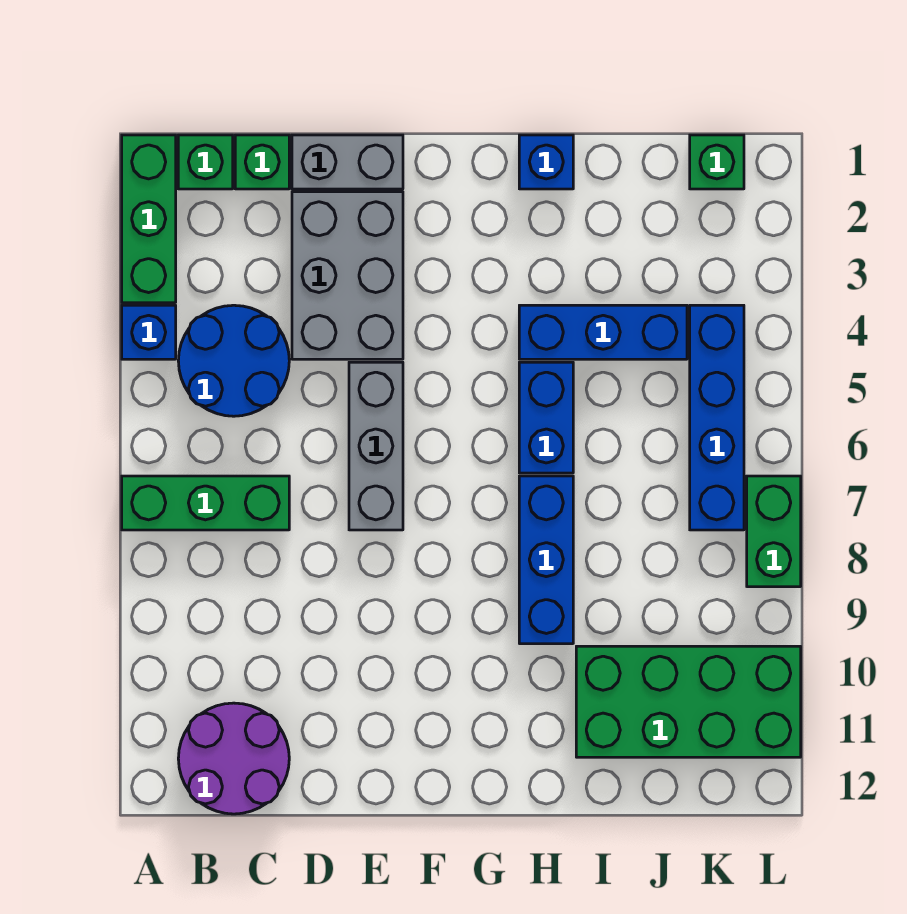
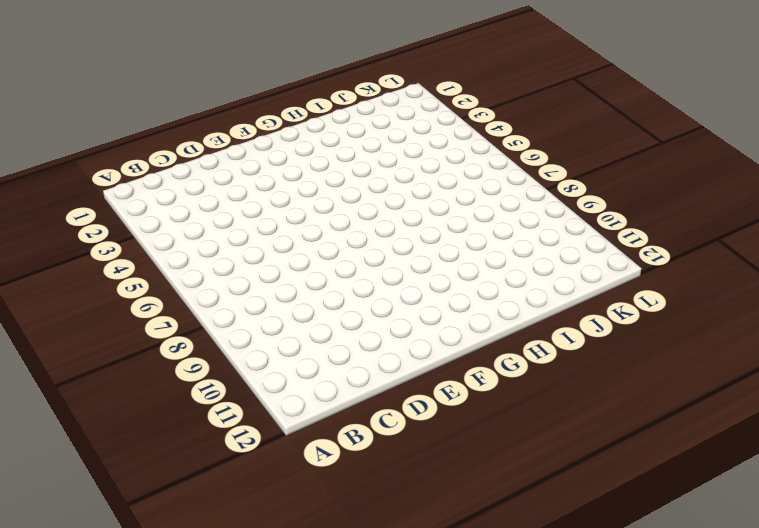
none -> green 1x3 brick [122,135,176,303]
none -> blue 1x1 brick [122,305,176,359]
none -> green 1x3 brick [122,476,289,530]

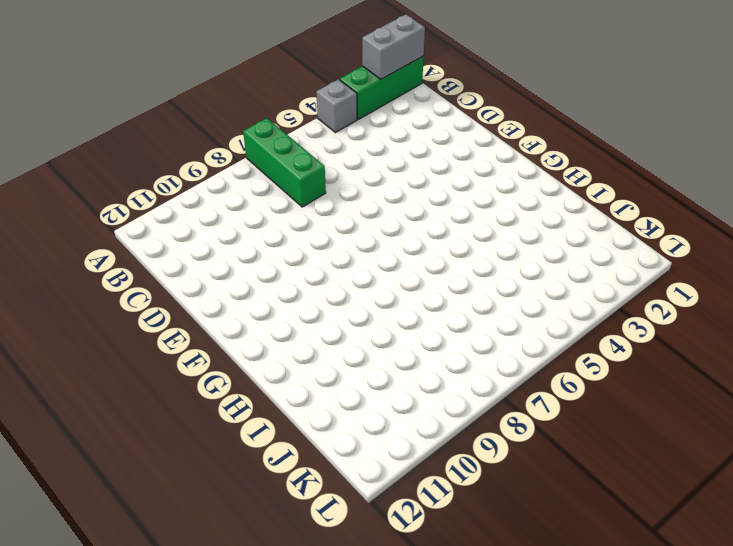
grey 1x2 brick [362,14,425,79] -> grey 1x2 brick turned to [292,135,403,189]
grey 1x1 brick [316,79,357,133] -> blue 1x1 brick [122,305,176,359]
none -> green 1x1 brick [178,135,233,189]
none -> blue 2x2 round brick [178,305,289,416]
none -> purple 2x2 round brick [178,703,289,814]

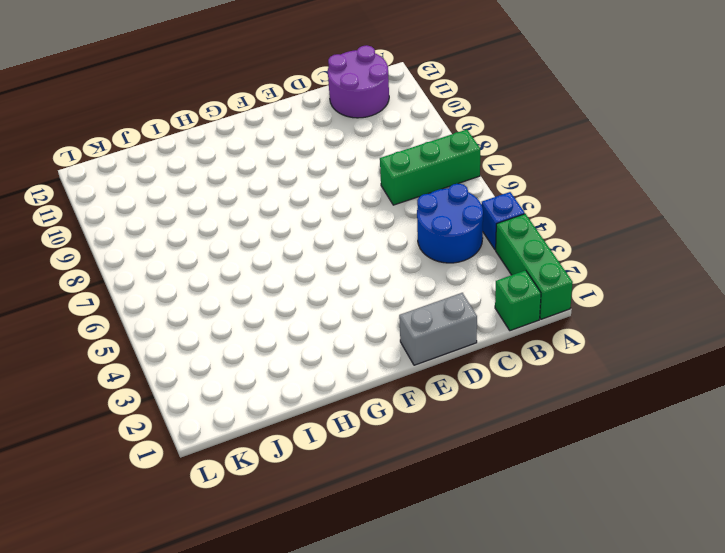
none -> green 1x1 brick [235,135,289,189]
none -> grey 2x3 brick [292,192,403,359]
none -> grey 1x3 brick [349,362,403,530]

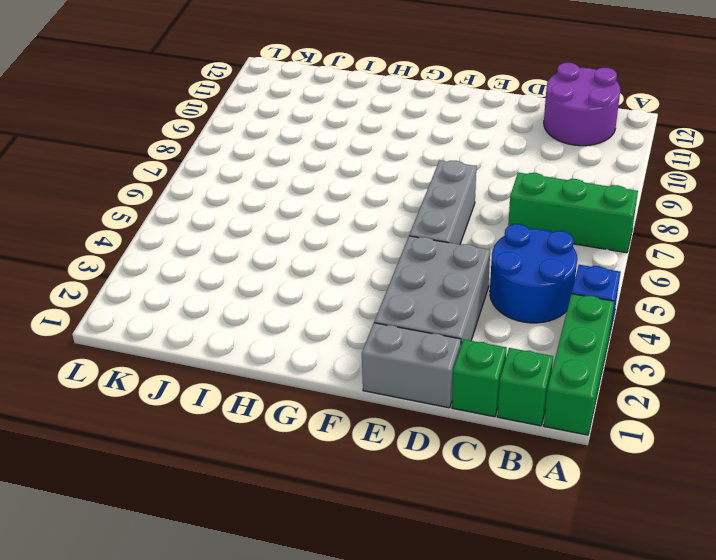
none -> blue 1x1 brick [519,135,573,189]
none -> blue 1x3 brick [519,305,687,359]
none -> blue 1x2 brick [519,362,573,473]

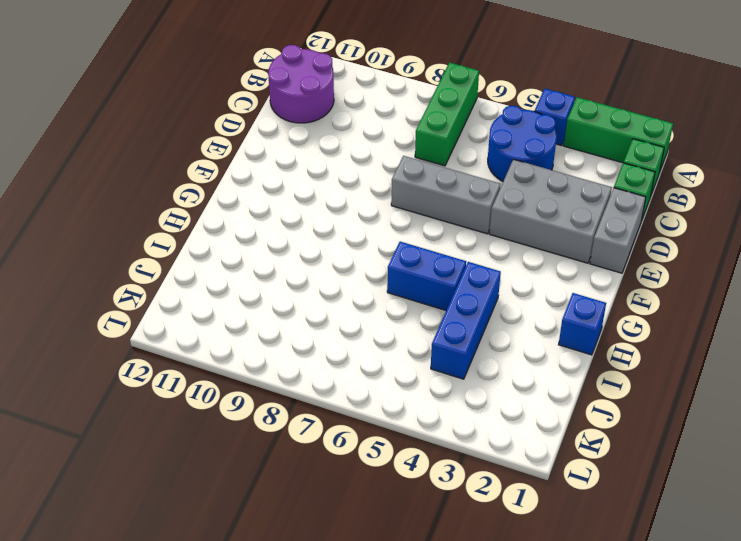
none -> blue 1x3 brick [519,476,573,644]
none -> green 2x4 brick [576,646,801,757]
none -> green 1x1 brick [690,135,744,189]

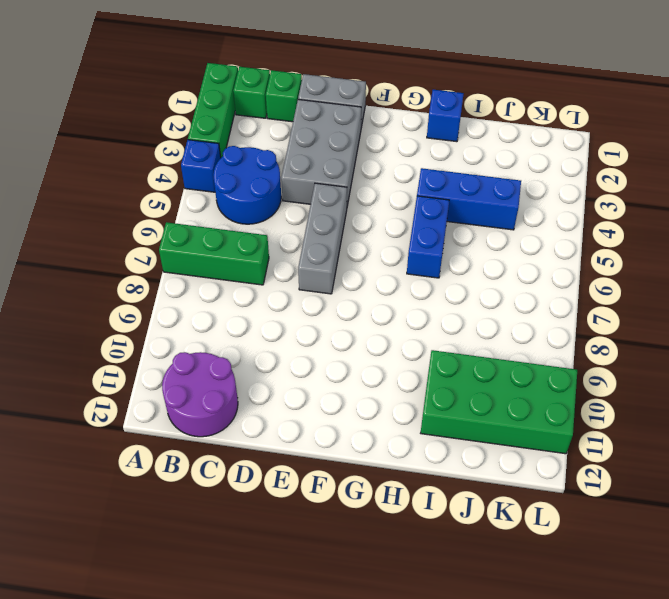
none -> blue 1x3 brick [519,476,573,644]
none -> green 1x1 brick [690,135,744,189]
none -> blue 1x4 brick [690,305,744,530]

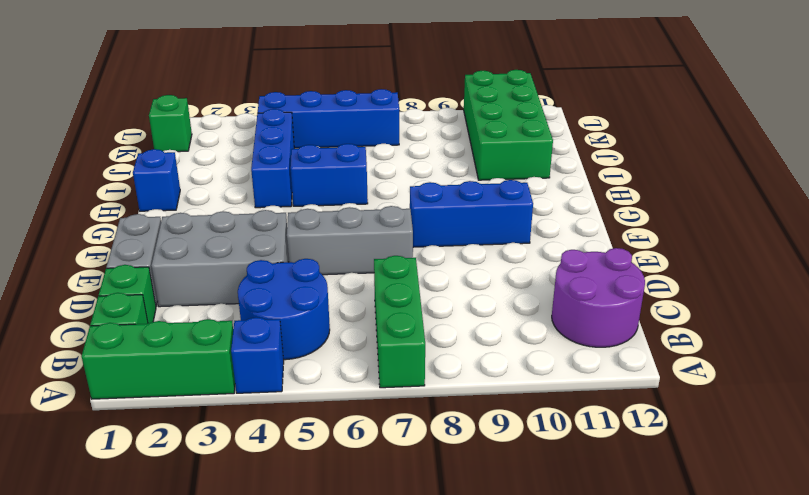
blue 1x3 brick [410,180,533,247] -> blue 1x3 brick moved to [519,476,573,644]
none -> green 1x2 brick [747,476,801,587]

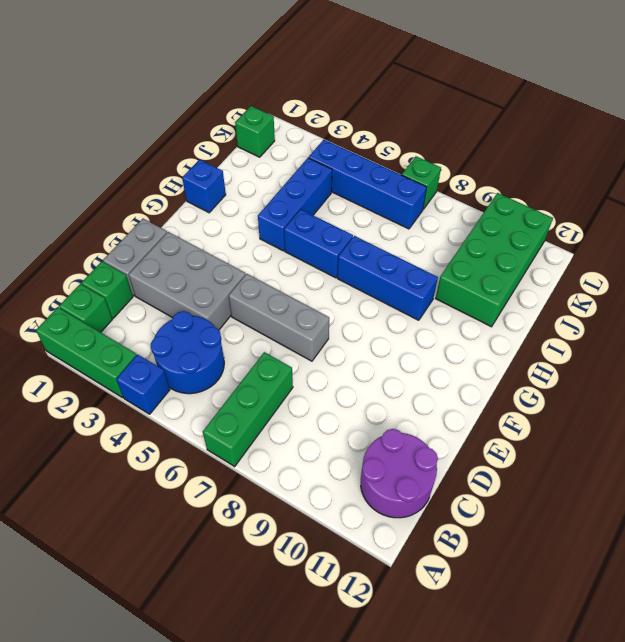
green 1x1 brick [402,156,441,209] -> green 1x2 brick [747,476,801,587]

